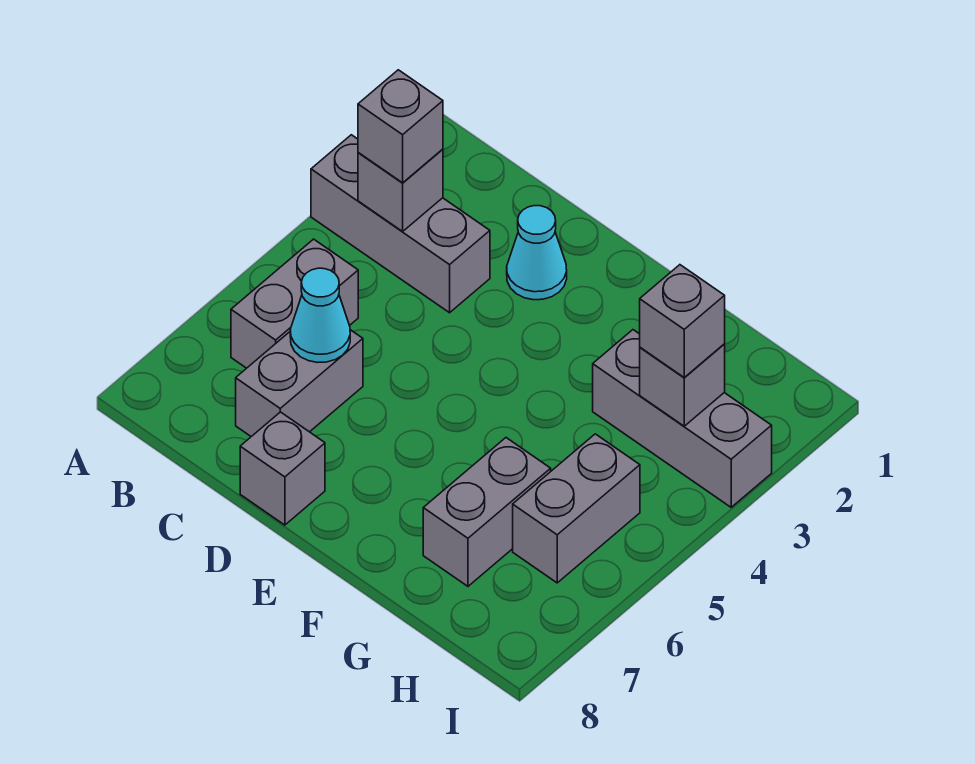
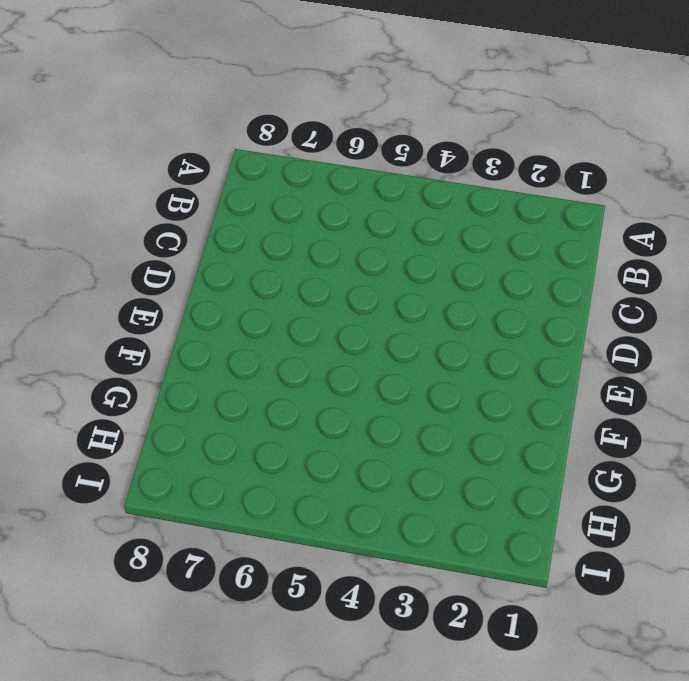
none -> grey 1x3 brick [311,135,490,313]
none -> grey 1x2 brick [231,239,358,368]
none -> grey 1x2 brick [236,330,363,437]

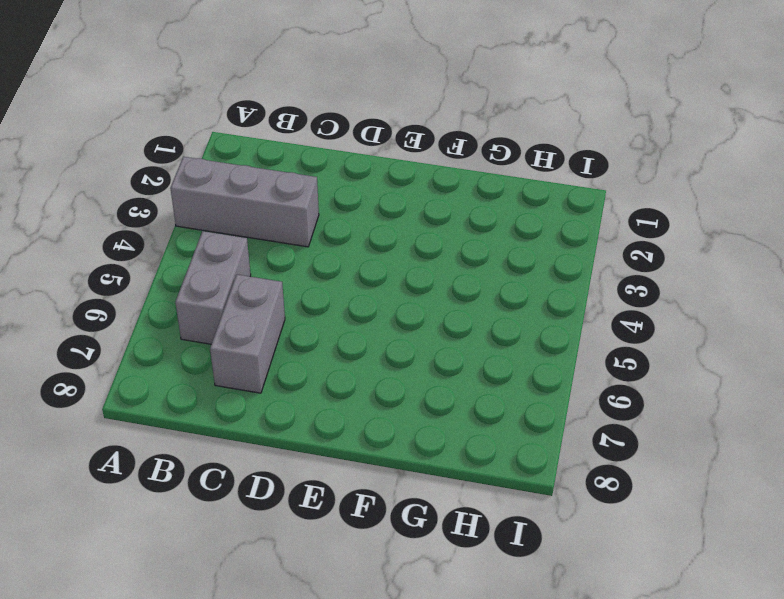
none -> cyan 1x1 cone [507,206,567,300]
none -> grey 1x1 brick [240,412,325,525]
none -> grey 1x3 brick [593,330,772,507]

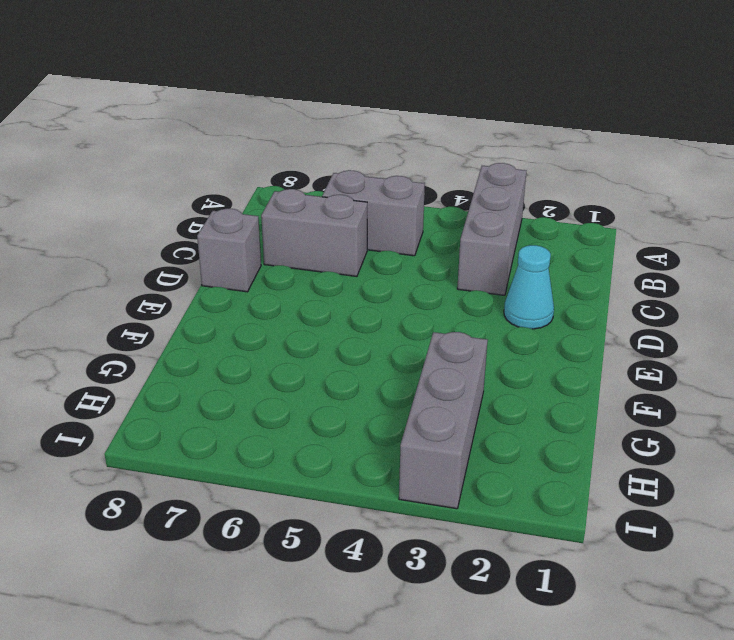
none -> grey 1x2 brick [423,438,551,586]
none -> grey 1x2 brick [513,434,640,583]
none -> grey 1x1 brick [358,149,443,231]

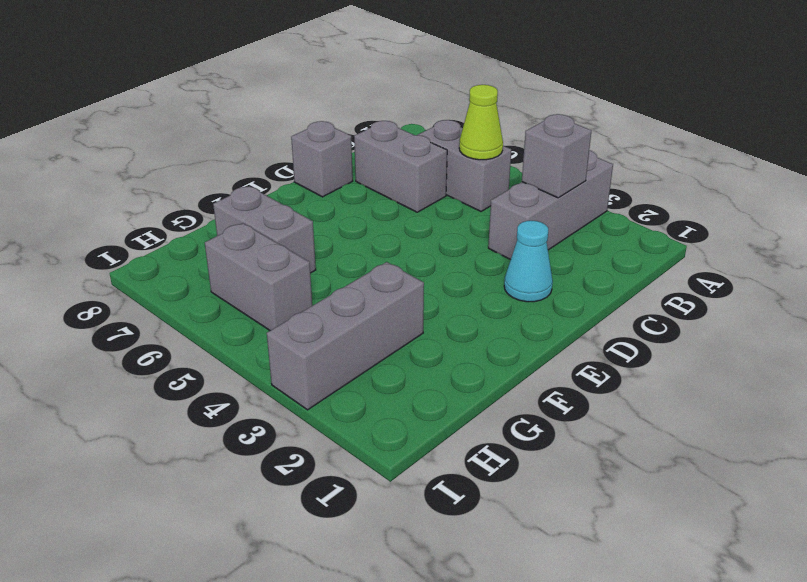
lime 1x1 cone [459,85,503,160] -> none
none -> cyan 1x1 cone [290,268,350,363]
none -> grey 1x1 brick [640,344,725,426]
none -> grey 1x1 brick [358,70,443,183]

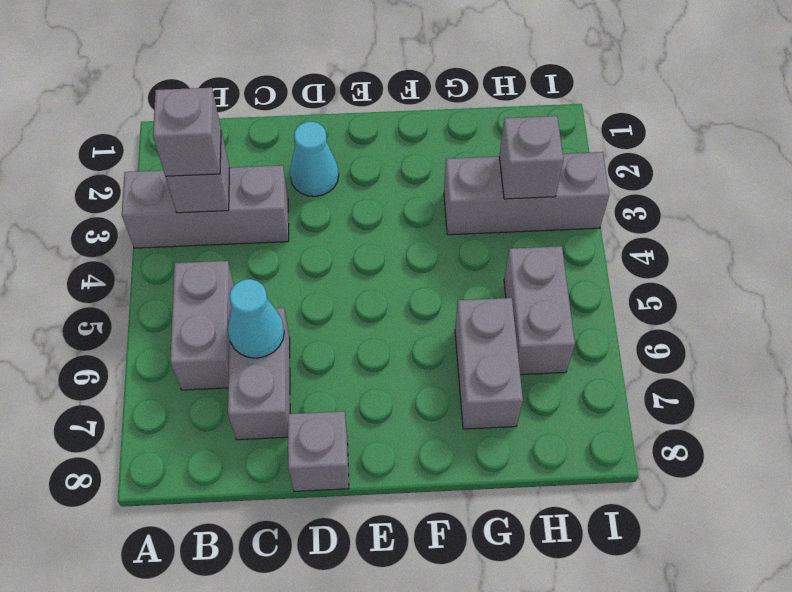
none -> grey 1x1 brick [640,265,725,378]

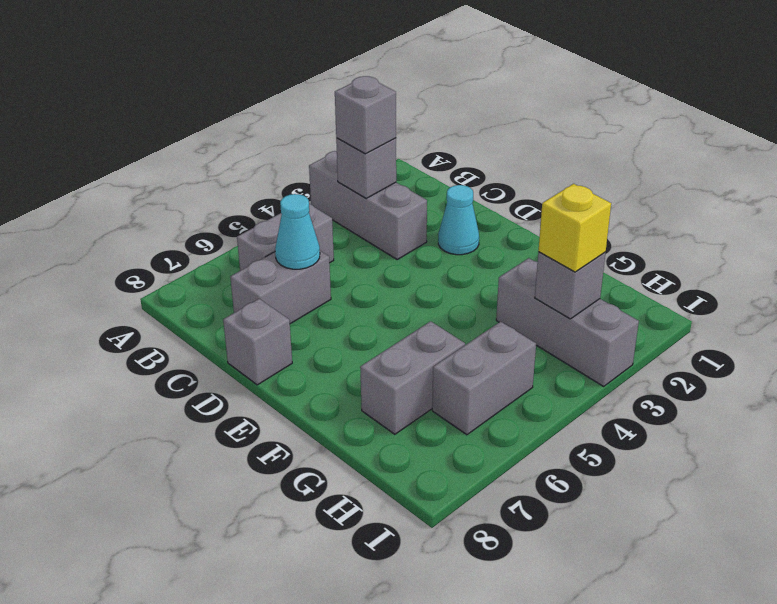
yellow 1x1 brick [538,184,611,272] -> grey 1x1 brick [640,265,725,378]

